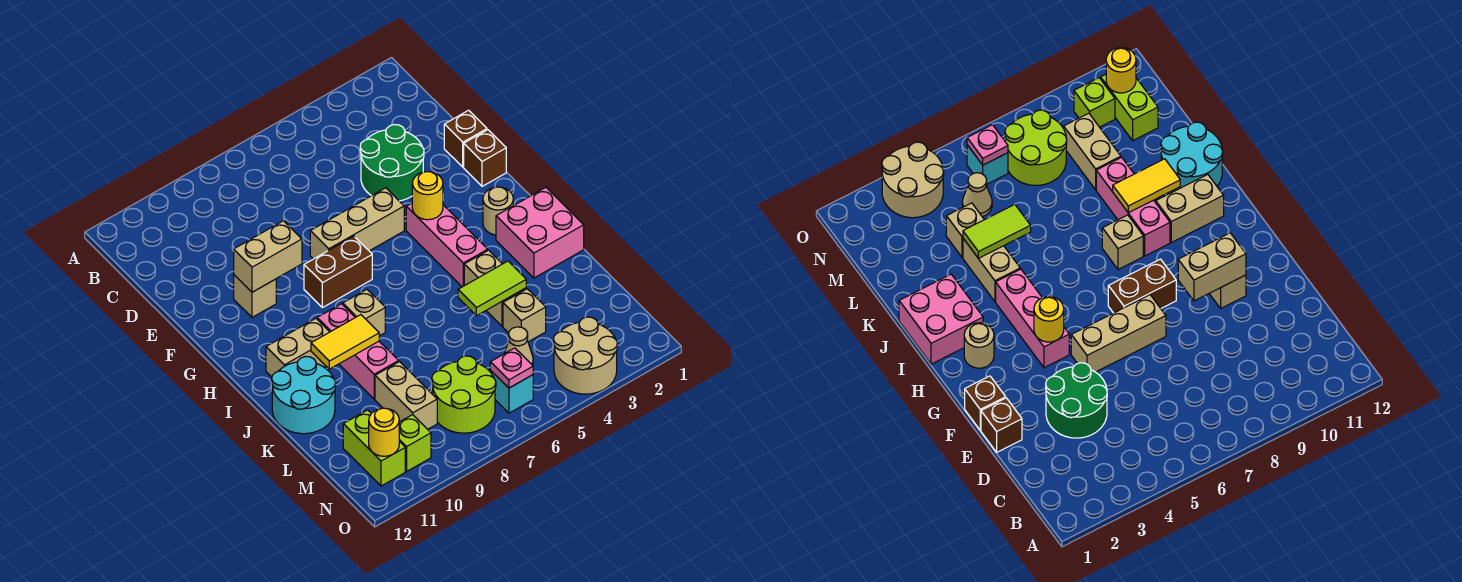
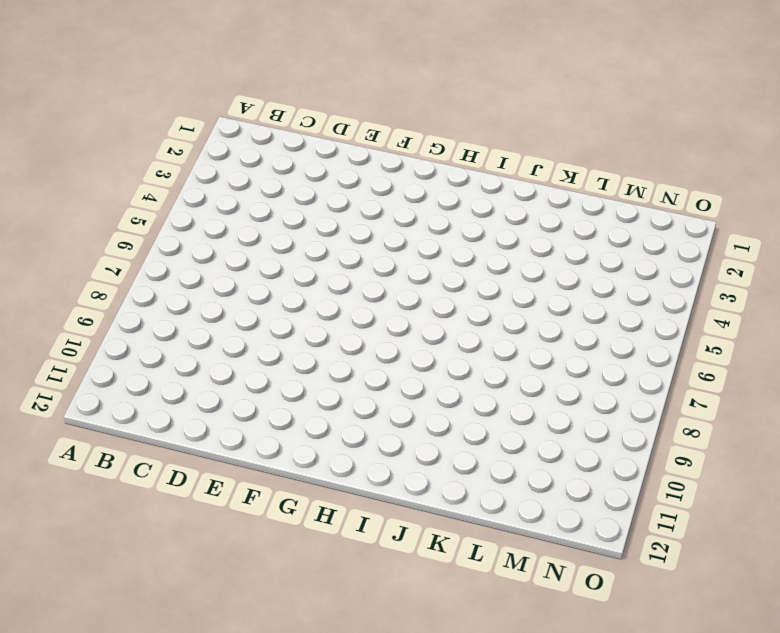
none -> green 2x2 round brick [360,125,424,201]
none -> brown 1x1 brick [444,110,487,167]
none -> brown 1x1 brick [464,130,506,186]

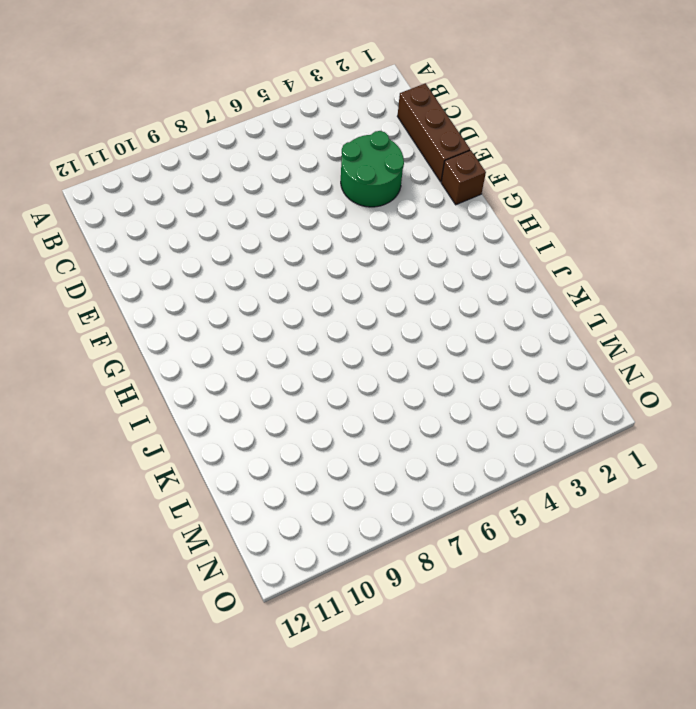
brown 1x3 brick [397,83,470,182] -> brown 1x1 brick [444,110,487,167]
none -> tan 1x3 brick [310,188,404,259]
none -> tan 1x1 brick [234,275,276,317]
none -> pink 1x3 brick [406,203,488,287]

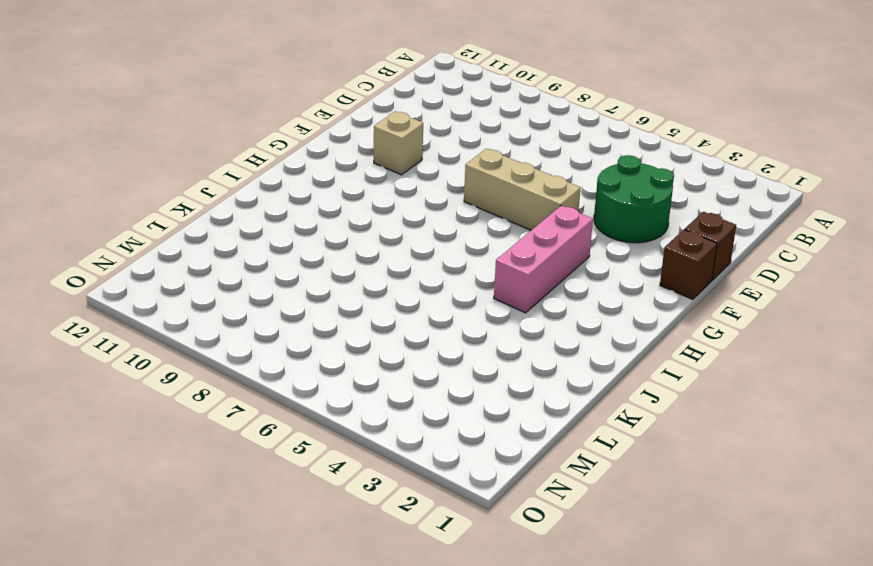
none -> brown 1x2 brick [304,236,372,308]
none -> tan 1x1 round brick [483,187,513,235]
none -> pink 2x2 brick [496,188,584,278]

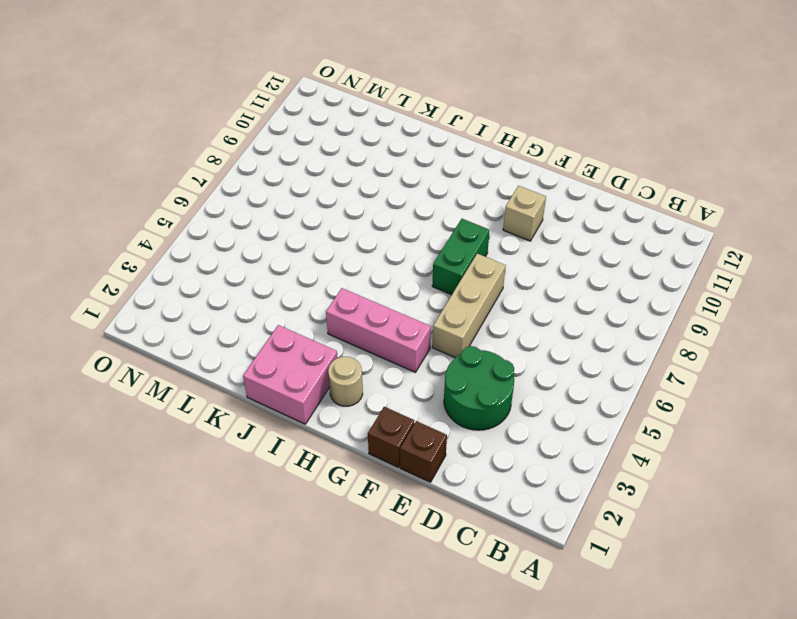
green 1x2 brick [432,219,490,295] -> brown 1x2 brick [304,236,372,308]
none -> tan 1x1 brick [343,289,385,336]
none -> pink 1x3 brick [317,304,399,399]
none -> tan 1x2 brick [266,318,329,377]

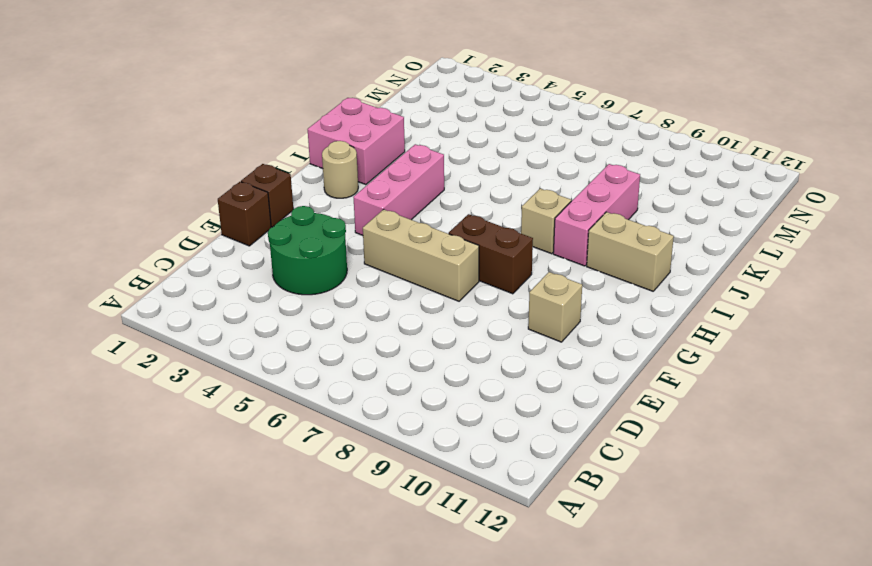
none -> tan 1x2 brick [464,250,526,326]
none -> cyan 2x2 round brick [272,357,336,434]
none -> tan 1x1 brick [503,289,546,342]

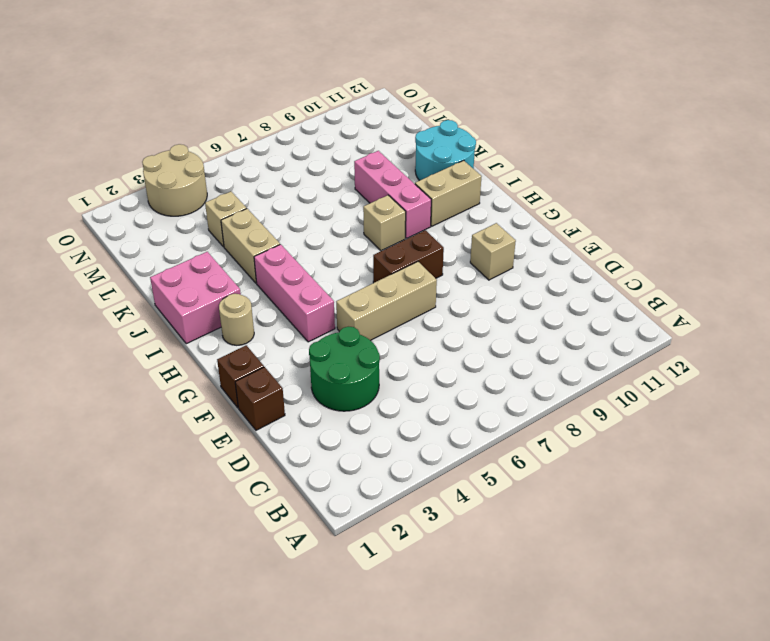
none -> tan 1x2 brick [375,362,437,429]
none -> tan 1x1 cone [504,327,533,365]
none -> lime 2x2 round brick [432,356,496,433]

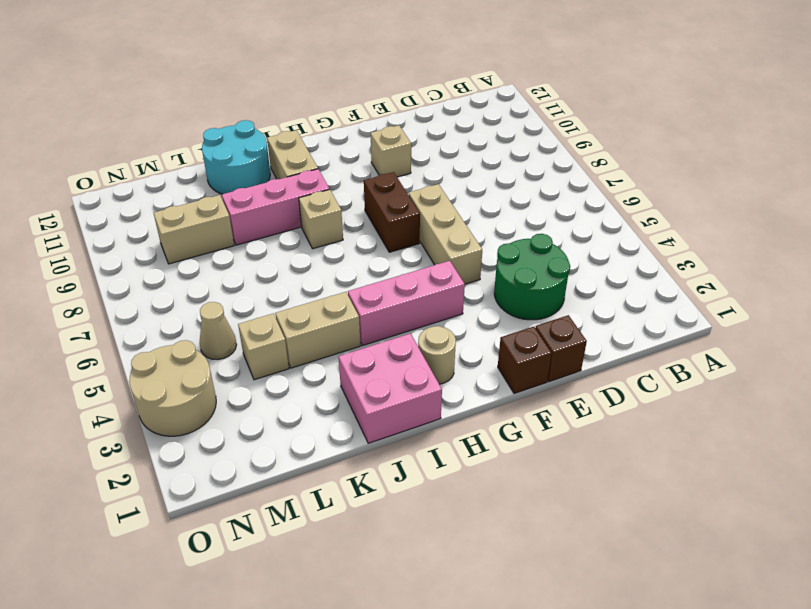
none -> lime 2x2 round brick [432,356,496,433]
none -> lime 1x2 brick [343,410,405,486]
none -> cyan 1x1 brick [490,370,533,413]

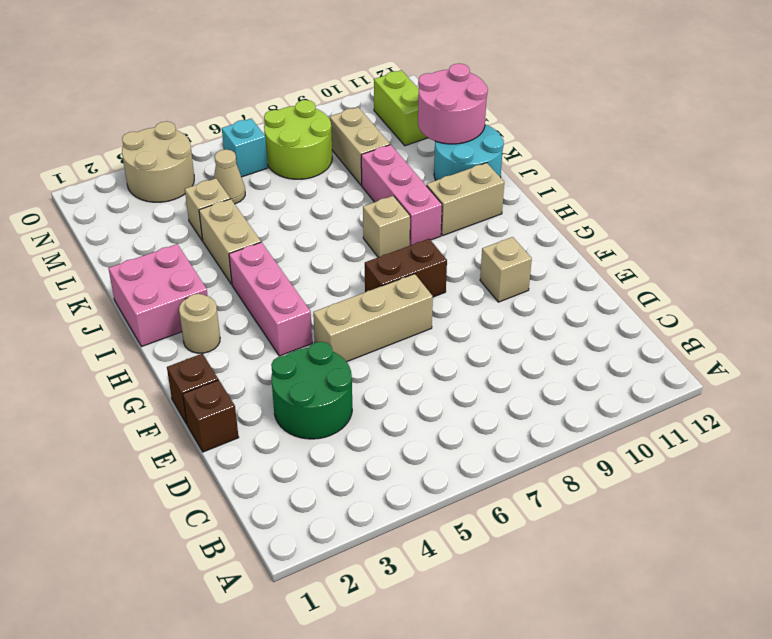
pink 2x2 round brick [418,63,488,144] -> none
none -> lime 1x1 brick [399,415,431,471]
none -> tan 1x2 brick [234,221,302,292]
none -> yellow 1x1 round brick [412,172,443,220]

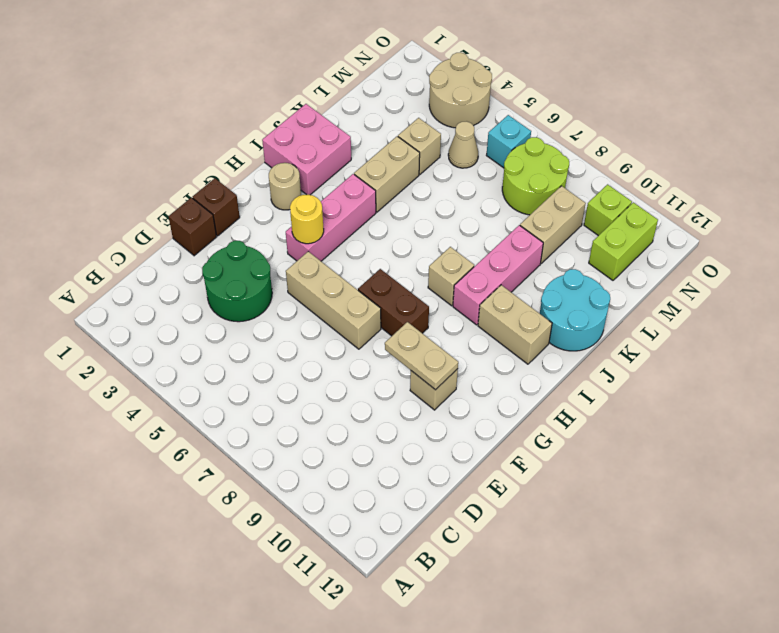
tan 1x2 plate [385,322,458,390] -> tan 1x2 brick [234,221,302,292]
none -> yellow 1x2 tile [311,315,379,369]
none -> lime 1x2 tile [458,261,526,316]
none -> pink 1x1 plate [490,348,533,388]

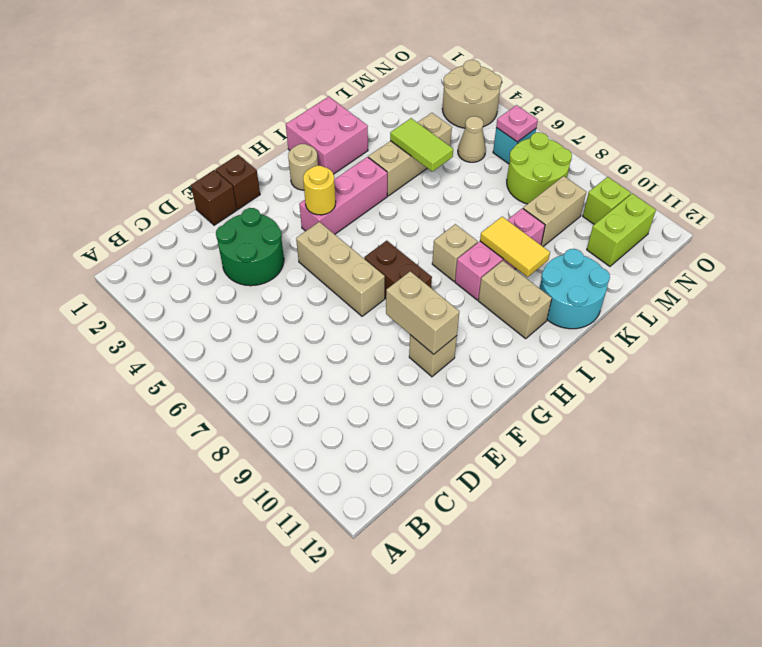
none -> yellow 1x1 round brick [369,408,399,456]

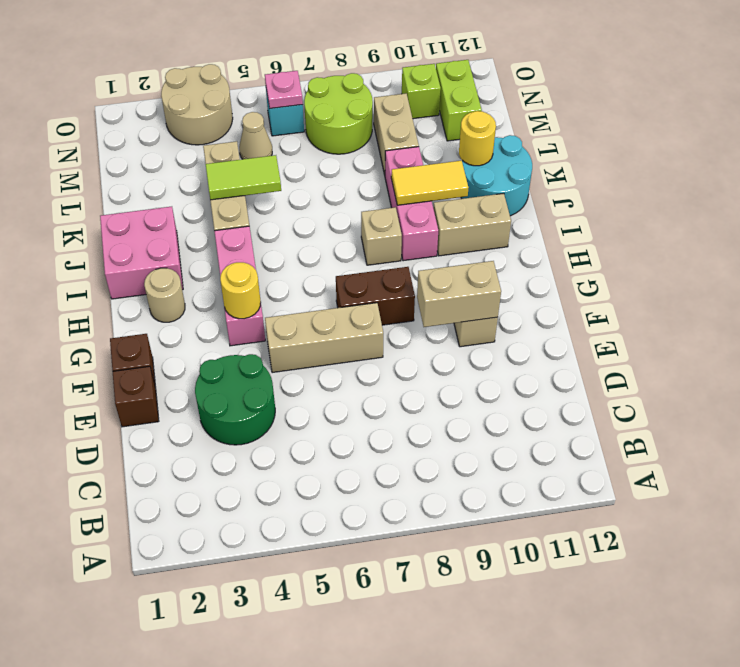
yellow 1x1 round brick [459,111,496,166] -> yellow 1x1 round brick moved to [369,408,399,456]

